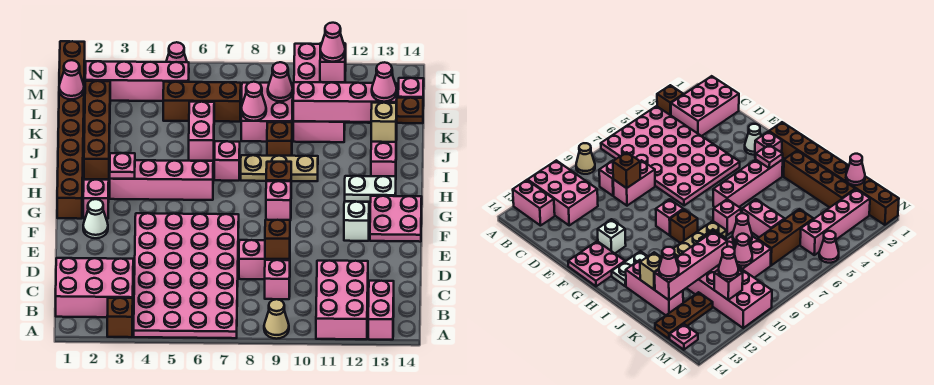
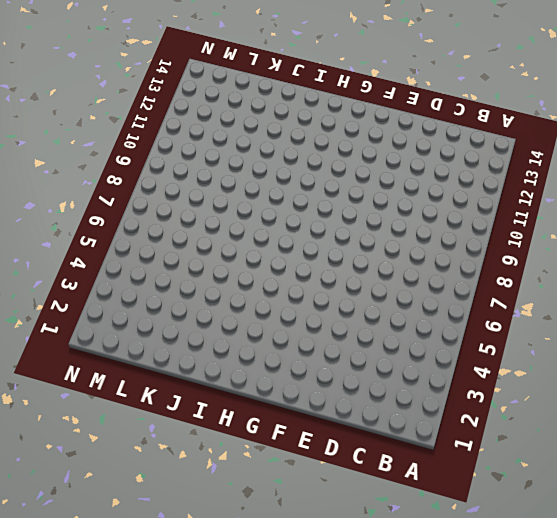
none -> brown 1x1 brick [107,298,133,337]
none -> pink 4x6 plate [134,213,239,338]
none -> tan 1x1 cone [264,299,289,339]
none -> pink 2x3 brick [316,261,368,339]

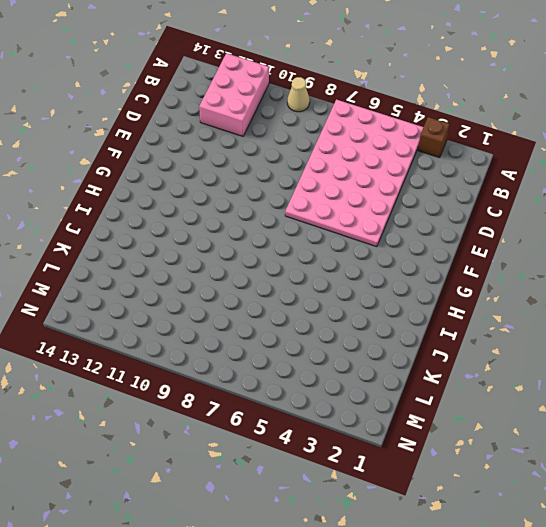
none -> pink 1x2 brick [368,281,394,340]
none -> pink 2x3 brick [56,258,133,317]
none -> pink 1x1 brick [265,260,290,299]
none -> pink 1x2 brick [239,240,290,279]

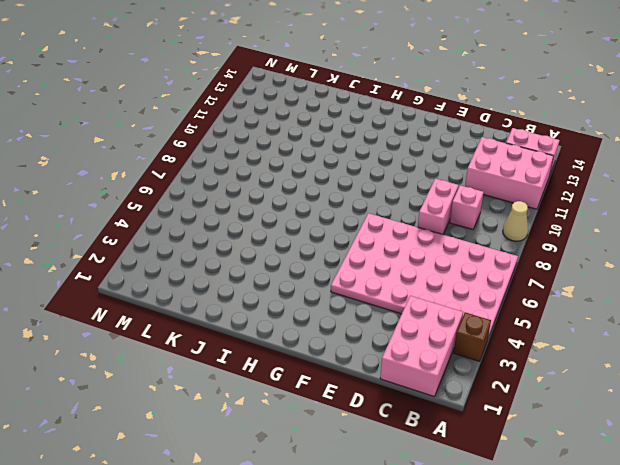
none -> white 1x1 cone [83,199,108,238]
none -> white 1x1 brick [344,202,369,241]
none -> pink 2x2 plate [370,196,422,242]
none -> brown 1x8 brick [57,41,85,219]

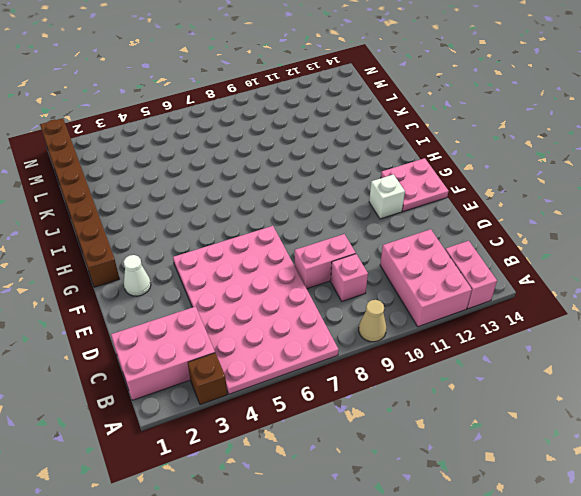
none -> pink 1x1 brick [83,179,109,219]
none -> pink 1x1 brick [266,181,291,220]
none -> pink 1x4 brick [110,160,213,200]
none -> brown 1x1 brick [266,162,291,181]

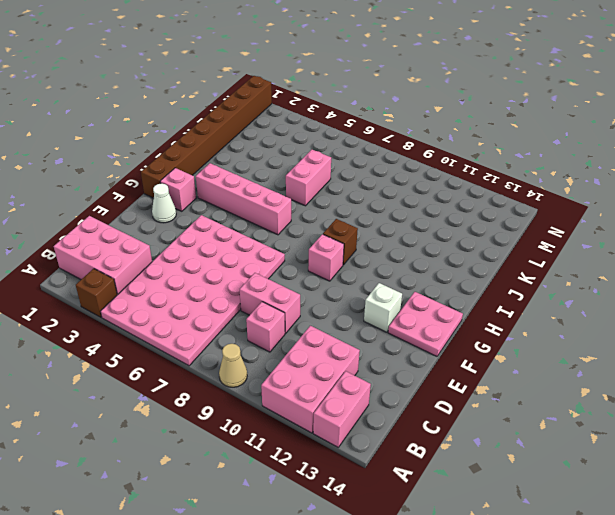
none -> white 1x2 plate [345,176,396,202]
none -> brown 1x4 brick [84,81,110,179]
none -> pink 1x1 brick [214,141,240,181]
none -> tan 1x3 plate [241,155,318,181]

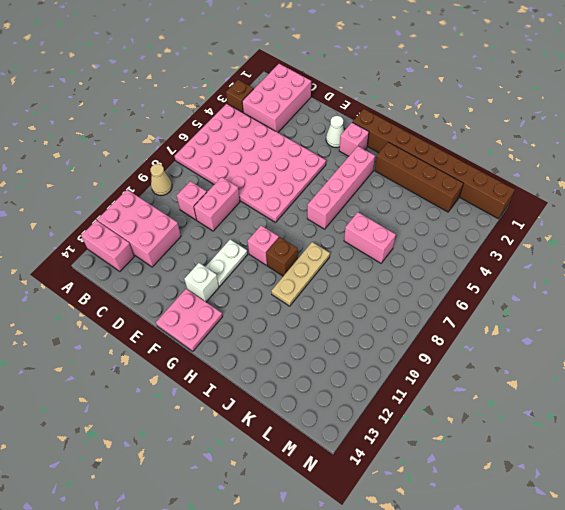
white 1x2 plate [206,240,248,286] -> white 1x2 plate moved to [345,176,396,202]
none -> pink 1x1 brick [214,141,240,181]
none -> pink 1x3 brick [371,120,397,176]
none -> brown 1x1 brick [267,122,292,156]
none -> pink 2x2 brick [241,83,293,142]

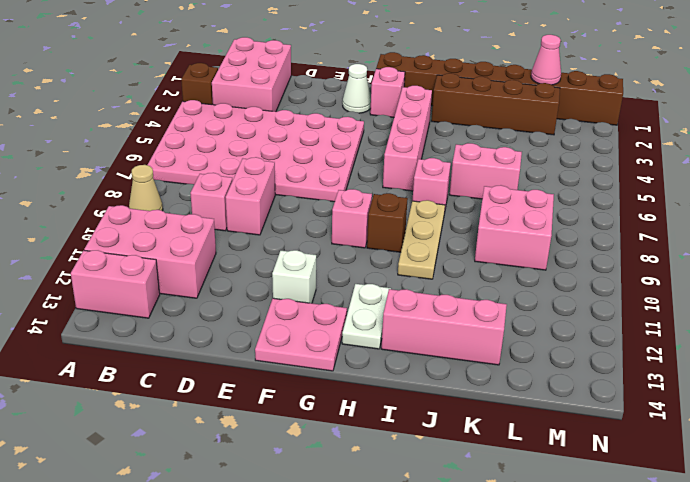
none -> brown 1x1 brick [267,122,292,156]
none -> pink 2x4 brick [293,44,346,142]
none -> brown 1x3 brick [163,82,241,122]
none -> brown 1x3 plate [346,98,423,123]

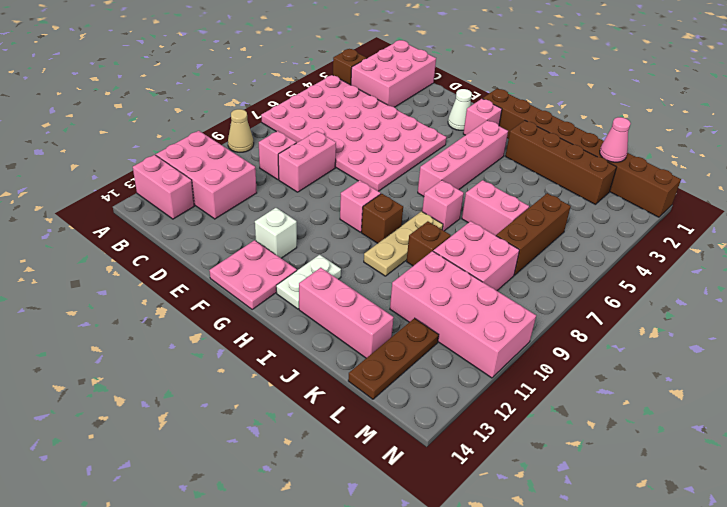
none -> pink 1x4 brick [85,61,189,101]
none -> pink 1x1 plate [398,78,424,98]
none -> pink 1x1 cone [166,42,187,62]
none -> brown 1x1 brick [265,220,290,259]

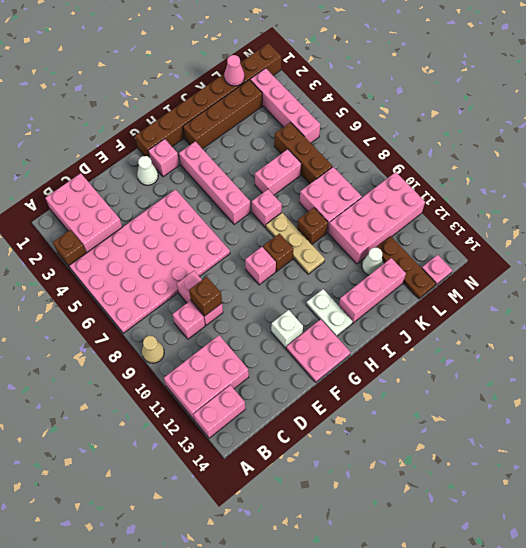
white 1x1 cone [362,247,383,275] -> none
none -> pink 1x1 cone [166,42,187,62]
none -> pink 1x1 plate [110,153,135,179]
none -> tan 1x1 brick [371,103,396,142]
none -> pink 1x1 cone [241,82,266,121]

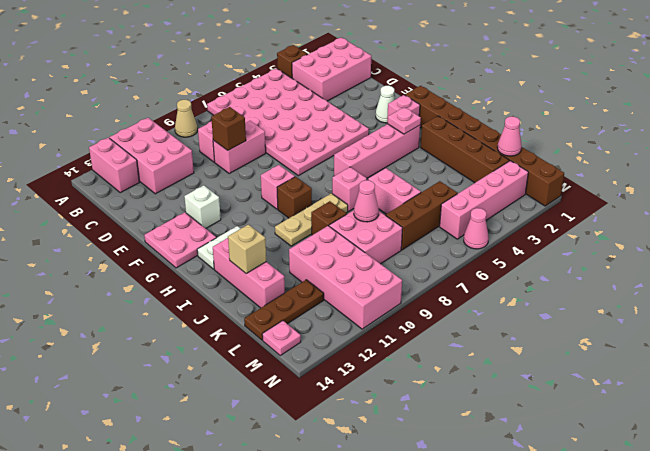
none -> pink 1x4 brick [293,82,397,122]
none -> pink 1x1 cone [268,62,293,101]
none -> pink 1x1 brick [320,43,345,82]
none -> pink 1x1 cone [372,62,397,102]

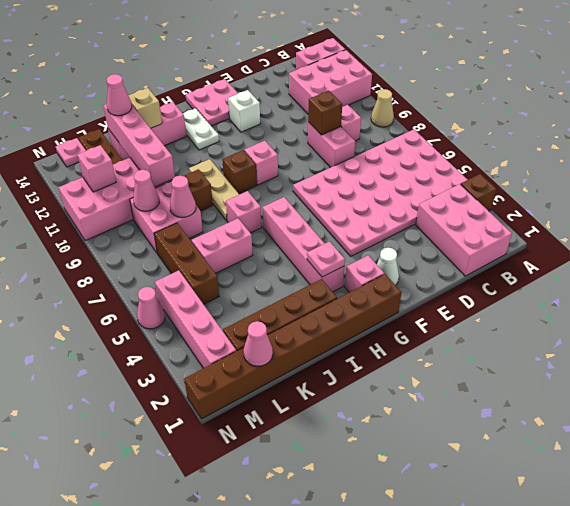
none -> pink 1x1 cone [320,23,345,62]

